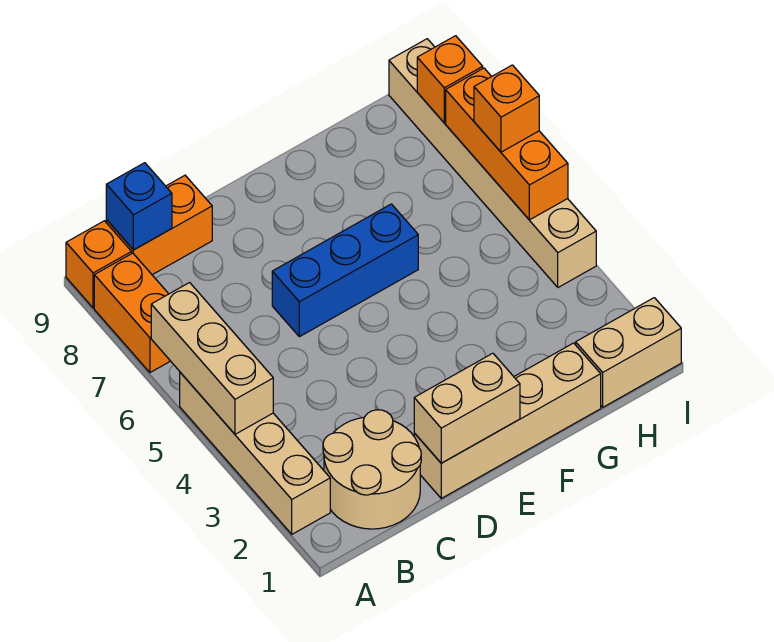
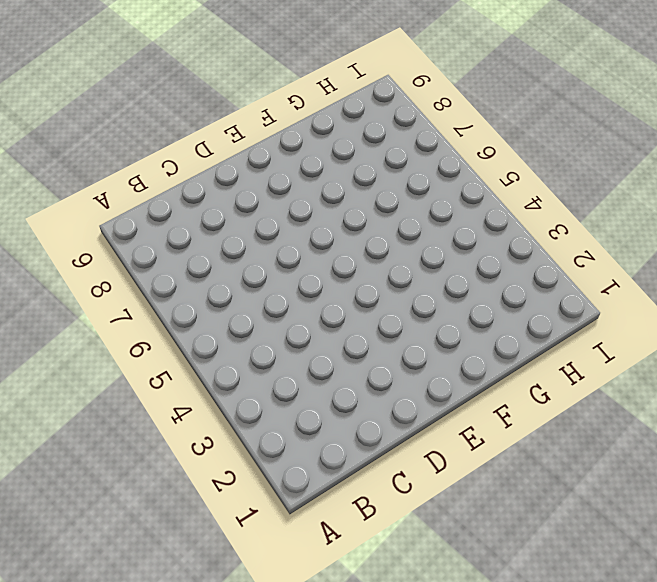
none -> tan 1x4 brick [180,372,330,534]
none -> orange 1x2 brick [94,253,170,373]
none -> orange 1x1 brick [66,221,132,308]

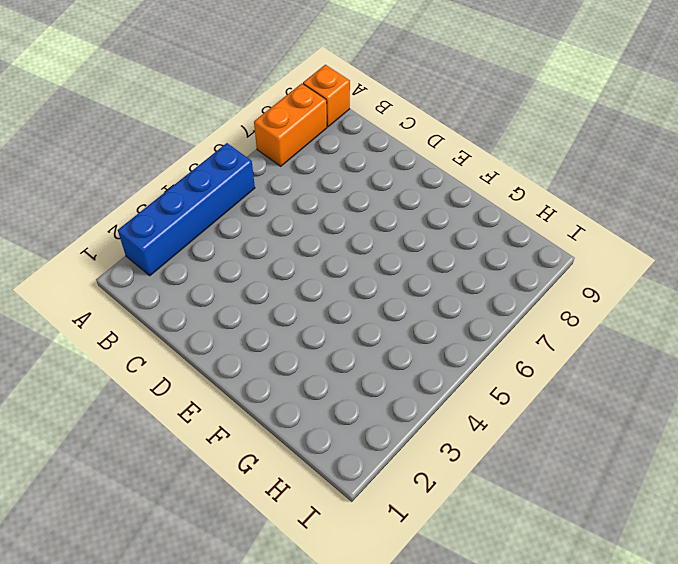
blue 1x4 brick [118,143,255,276] -> tan 1x4 brick [180,372,330,534]
none -> tan 2x2 round brick [323,410,421,529]
none -> orange 1x2 brick [106,175,212,275]
none -> tan 1x4 brick [414,343,601,498]

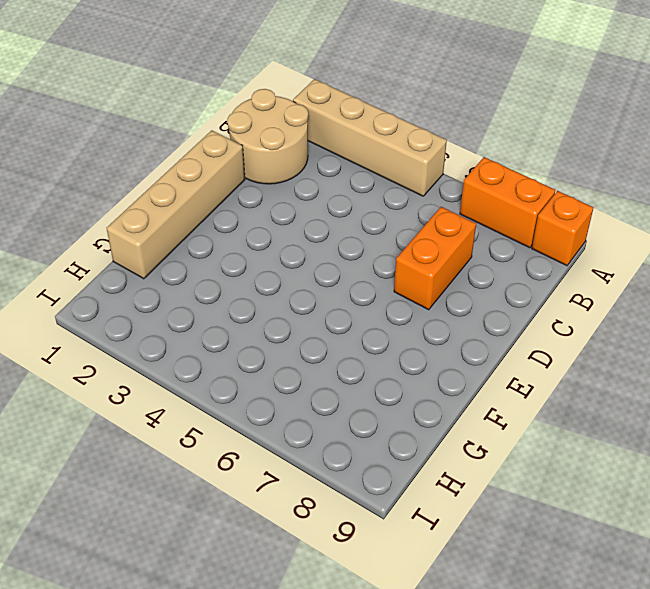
orange 1x2 brick [394,207,476,310] -> orange 1x2 brick moved to [106,175,212,275]
none -> blue 1x3 brick [272,204,418,337]
none -> tan 1x2 brick [576,298,681,407]
none -> tan 1x6 brick [389,39,596,287]

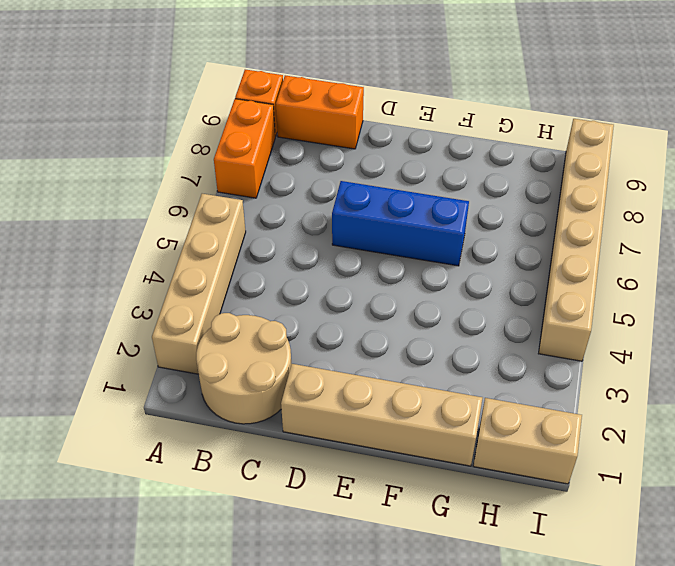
none -> tan 1x3 brick [151,283,273,434]
none -> blue 1x1 brick [106,163,172,250]
none -> tan 1x2 brick [414,353,520,463]

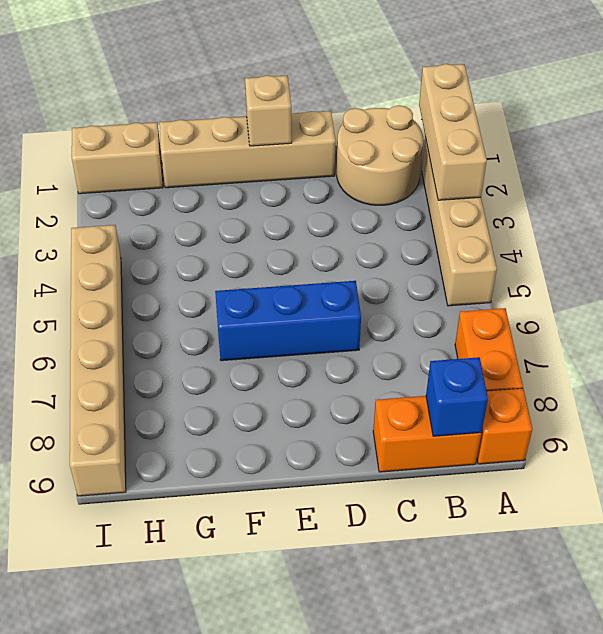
tan 1x3 brick [419,64,487,200] -> tan 1x3 brick moved to [151,283,273,434]
tan 1x1 brick [245,75,292,146] -> tan 1x2 brick [414,353,520,463]
none -> orange 1x3 brick [446,68,568,220]
none -> orange 1x1 brick [417,36,483,123]
none -> orange 1x1 brick [474,65,539,152]

